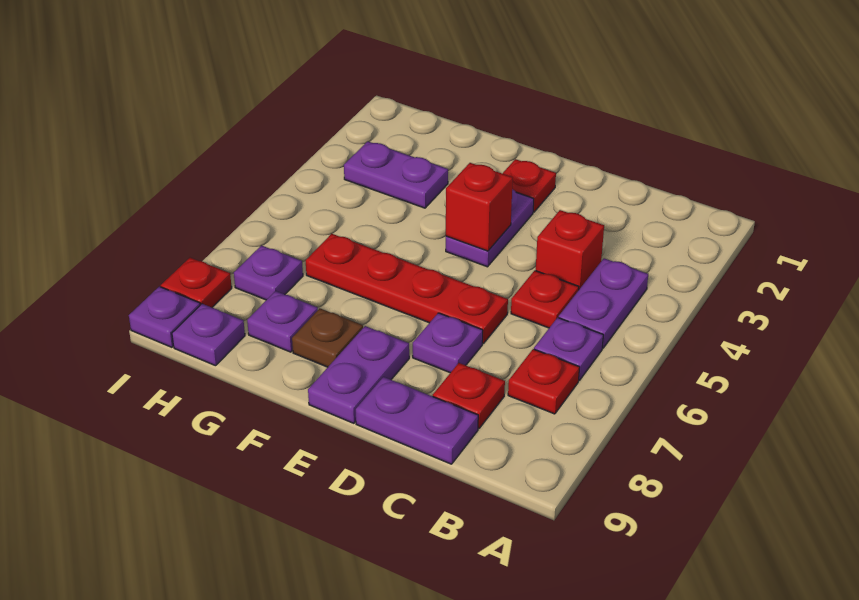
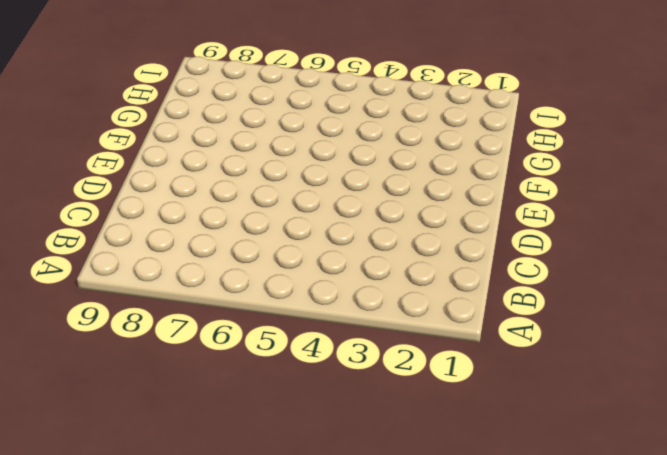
none -> purple 1x2 plate [559,258,648,348]
none -> purple 1x1 plate [534,318,603,380]
none -> red 1x1 plate [508,349,580,414]

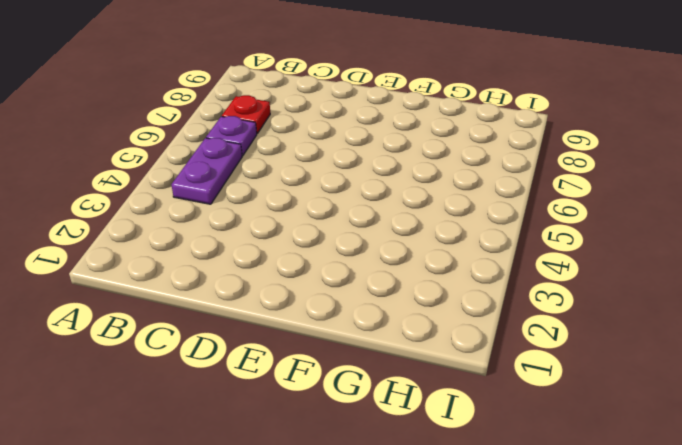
none -> red 1x1 brick [536,210,604,289]
none -> red 1x1 plate [511,270,579,328]
none -> red 1x1 plate [433,363,505,429]

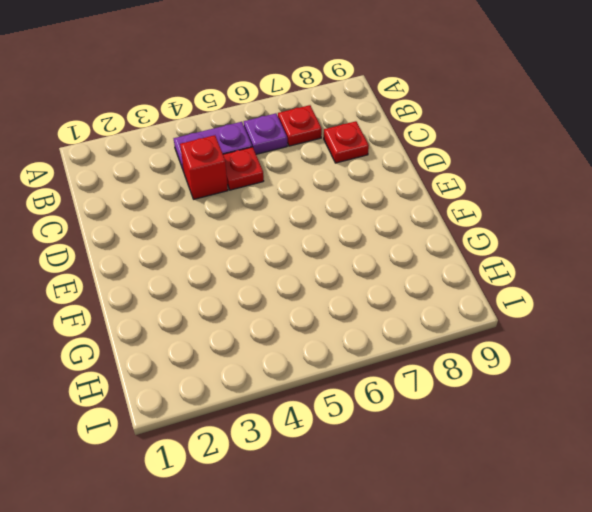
none -> purple 1x2 plate [356,377,478,464]
none -> red 1x4 plate [306,234,508,343]
none -> purple 1x1 plate [413,313,483,373]

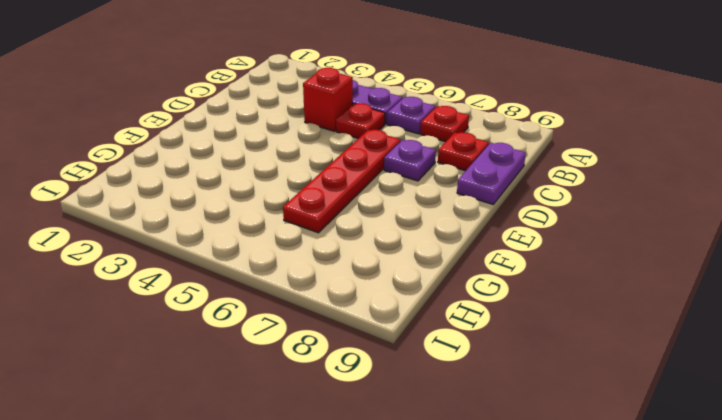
none -> red 1x1 plate [502,159,556,212]
none -> purple 1x2 plate [446,189,534,267]
none -> purple 1x2 plate [308,326,409,423]

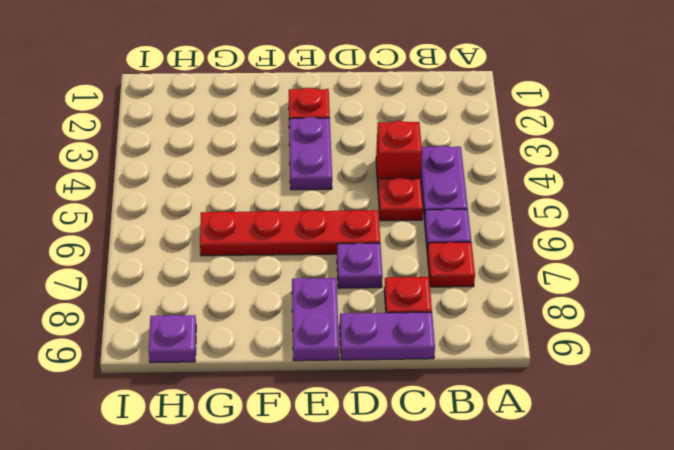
none -> brown 1x1 plate [292,309,363,367]
none -> purple 1x2 plate [344,141,448,208]
none -> purple 1x1 plate [247,291,318,352]

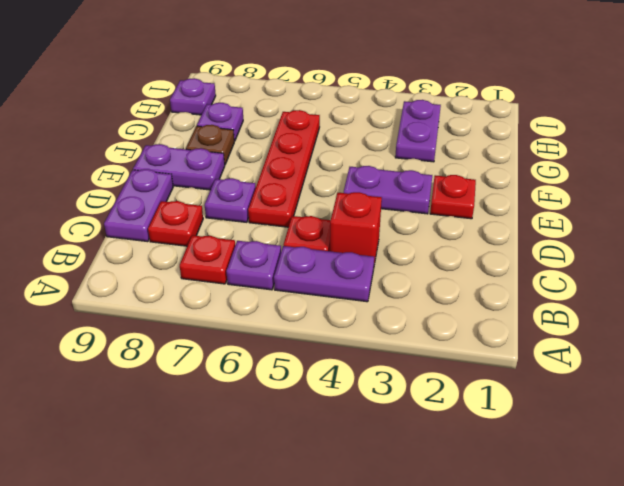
none -> purple 1x1 plate [234,246,303,300]
none -> red 1x1 plate [161,258,232,307]
none -> purple 1x1 plate [129,287,200,347]

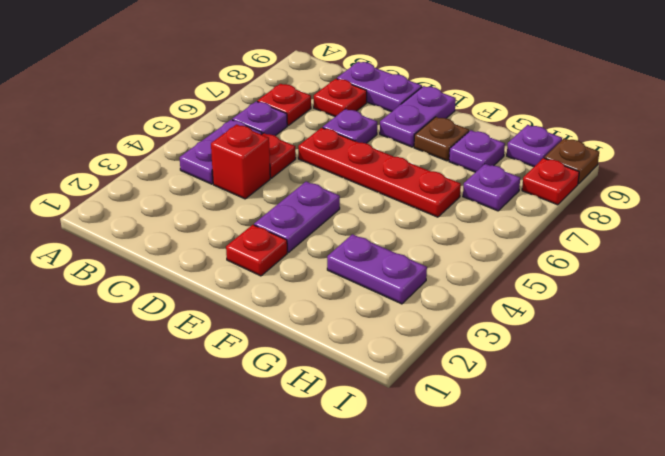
brown 1x1 plate [544,138,599,184] -> purple 1x1 plate [129,287,200,347]
none -> red 1x1 brick [446,163,513,251]

